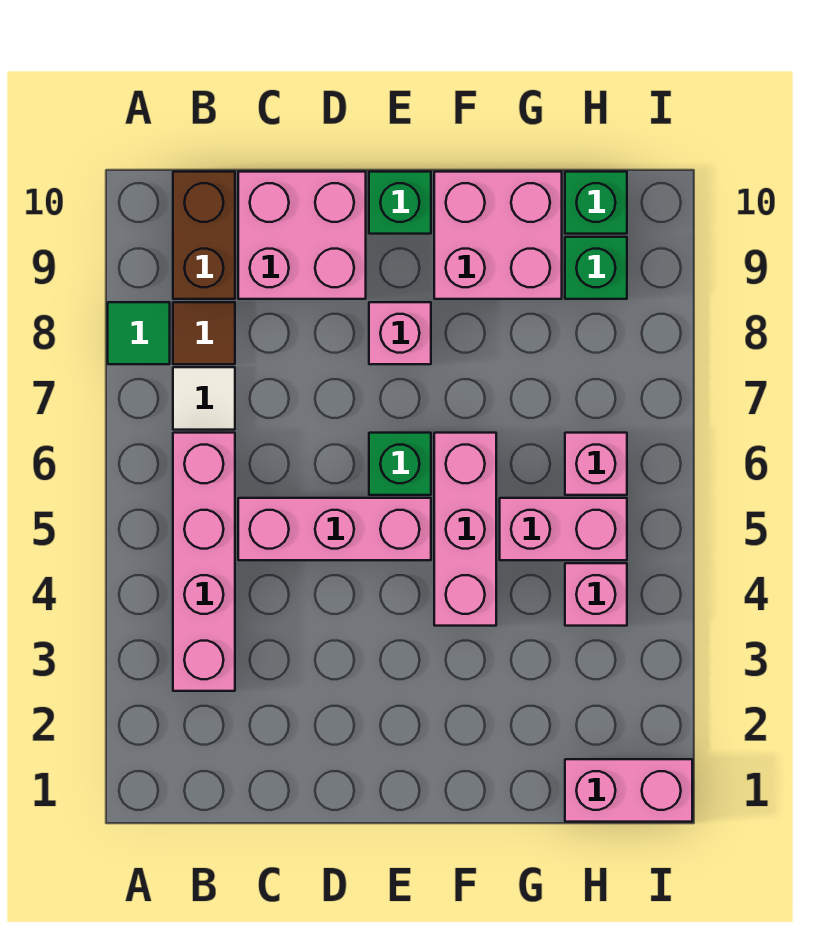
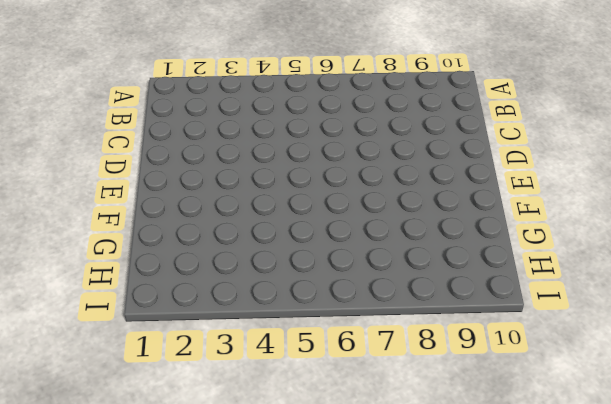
none -> green 1x1 tile [108,302,170,364]
none -> pink 1x4 brick [173,433,235,691]
none -> white 1x1 tile [173,367,235,430]

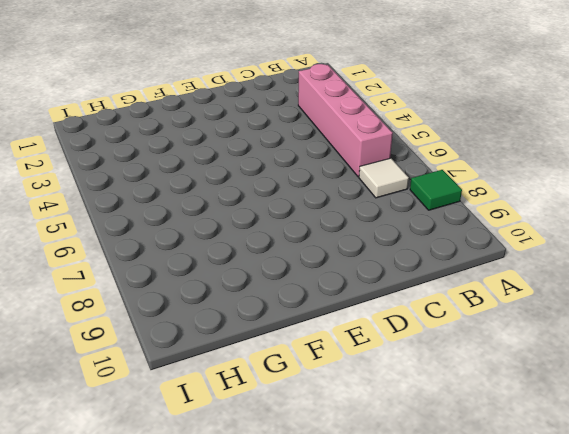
none -> brown 1x1 tile [173,302,235,364]
none -> brown 1x2 brick [173,172,235,299]
none -> pink 1x3 brick [238,498,431,560]

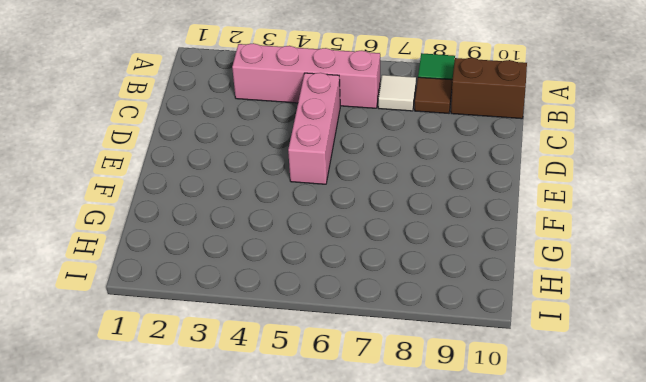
none -> pink 2x2 brick [238,172,366,299]
none -> green 1x1 brick [369,433,431,495]
none -> pink 1x1 brick [369,302,431,364]

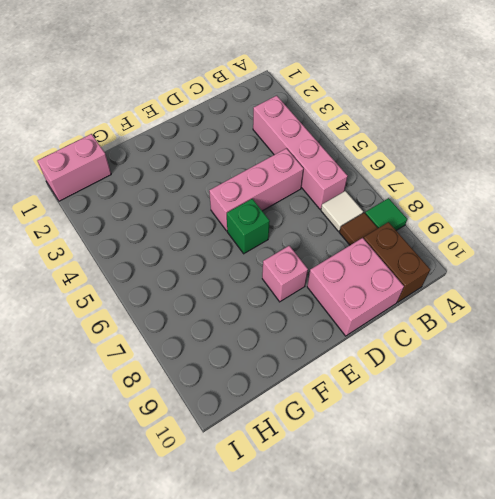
none -> green 1x1 brick [369,172,431,234]
none -> pink 1x3 brick [434,433,496,626]
none -> pink 2x2 brick [434,172,562,299]

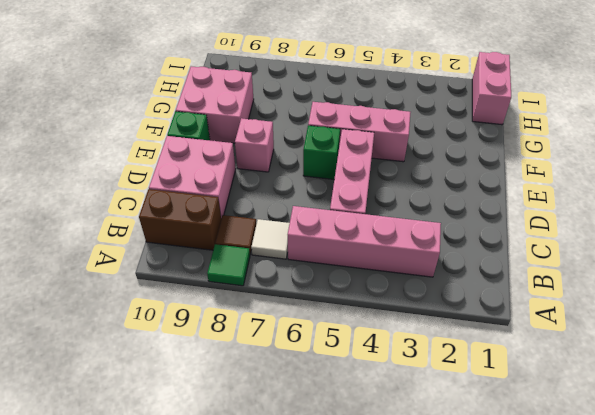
none -> pink 1x2 brick [500,498,627,560]
none -> pink 1x1 brick [565,563,627,626]
none -> pink 1x1 brick [565,433,627,495]

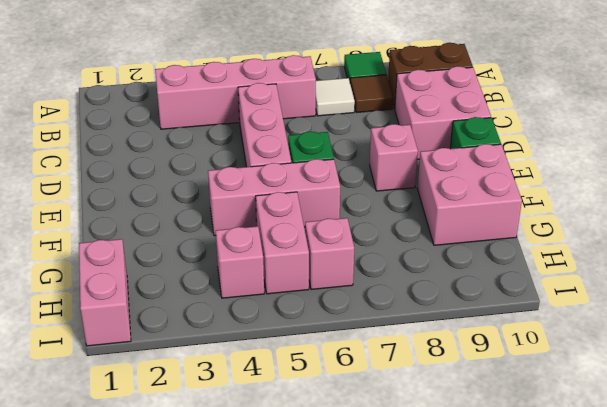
none -> green 1x1 brick [565,237,627,299]
none -> green 1x1 brick [565,172,627,234]

